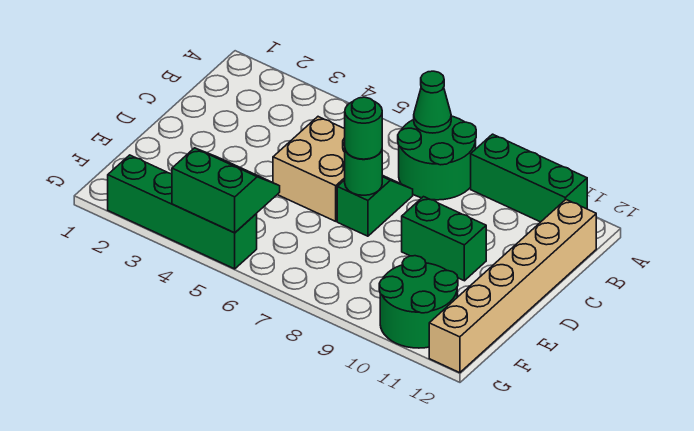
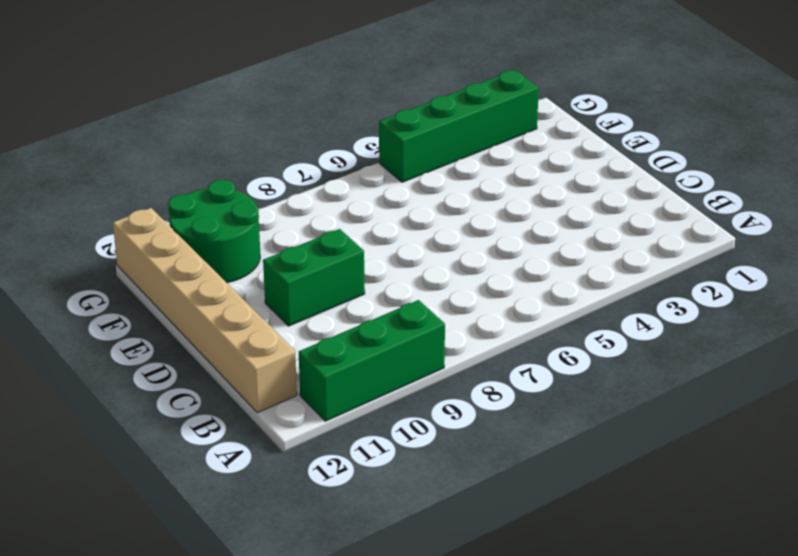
none -> green 2x2 round brick [398,116,476,200]
none -> tan 2x2 brick [273,117,345,221]
none -> green 1x2 slope [337,175,413,236]

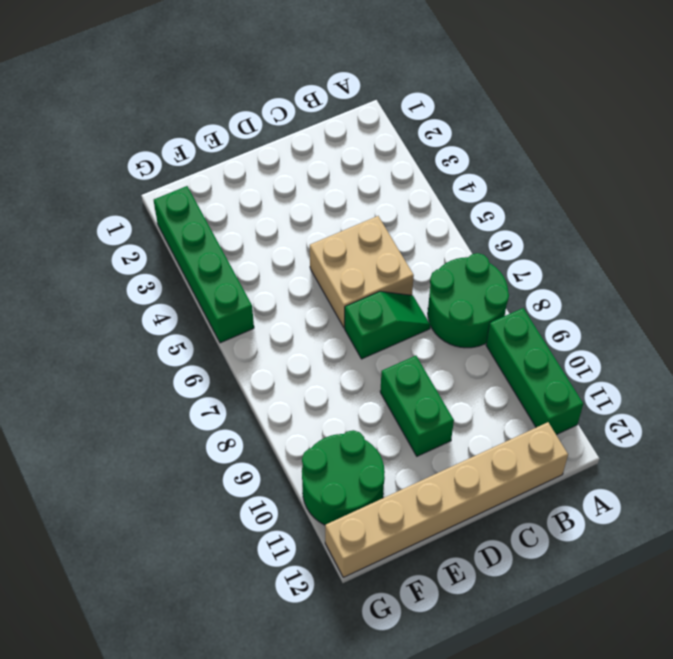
none -> green 1x1 cone [414,71,451,133]
none -> green 1x1 round brick [345,150,382,195]
none -> green 2x2 slope [172,148,280,233]

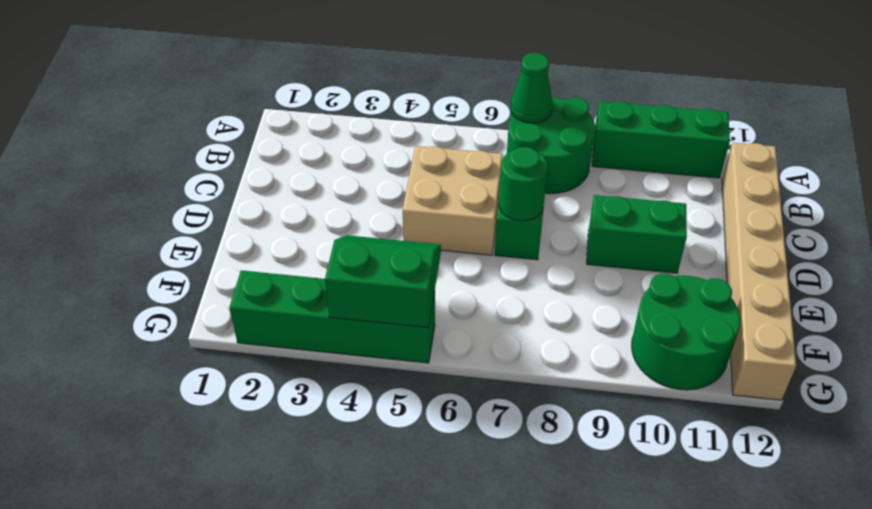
none -> green 1x1 round brick [345,97,382,159]

